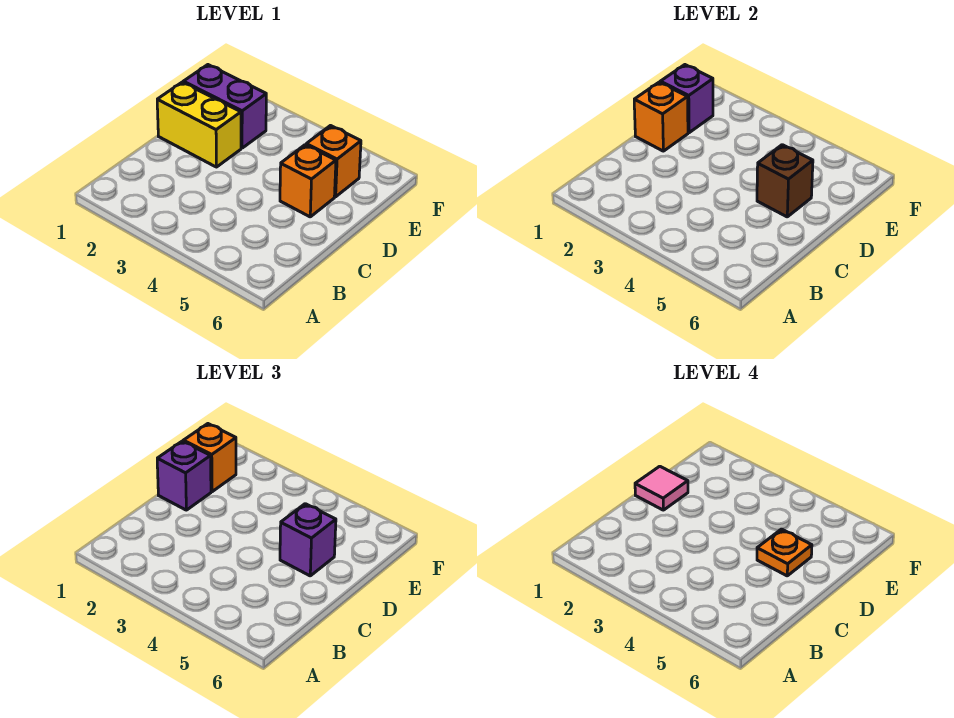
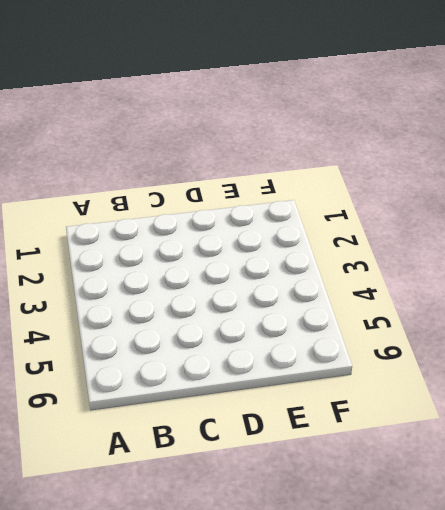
none -> yellow 1x2 brick [157,82,241,167]
none -> orange 1x1 brick [280,145,336,217]
none -> purple 1x2 brick [183,65,266,148]

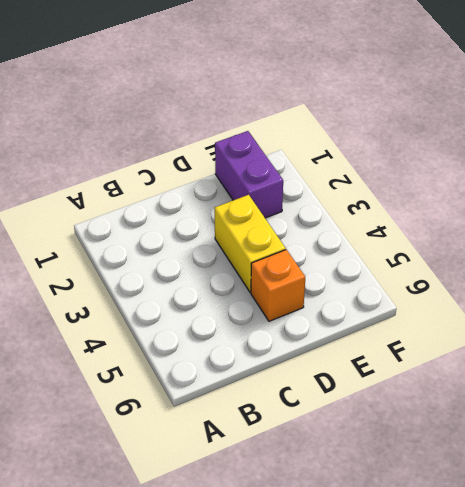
yellow 1x2 brick [215,195,286,292] -> yellow 1x2 brick moved to [157,82,241,167]
none -> orange 1x1 brick [306,126,361,197]
none -> orange 1x1 brick [634,82,688,151]
none -> brown 1x1 brick [757,145,813,217]

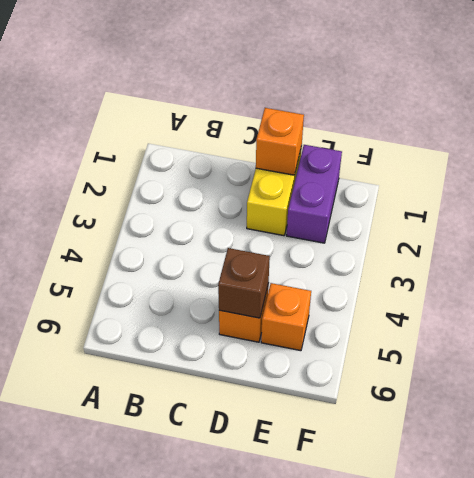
none -> purple 1x1 brick [660,65,713,133]
none -> purple 1x1 brick [157,441,211,510]
none -> purple 1x1 brick [280,504,336,576]

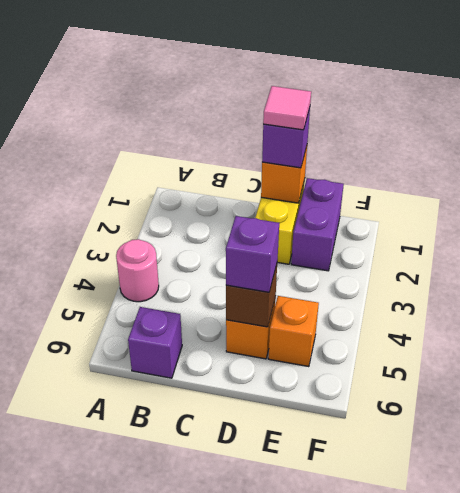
pink 1x1 round brick [116,239,159,302] -> none
purple 1x1 brick [128,307,182,378] -> purple 1x1 brick moved to [660,65,713,133]
none -> orange 1x1 brick [183,424,236,492]
none -> orange 1x1 plate [757,529,812,576]

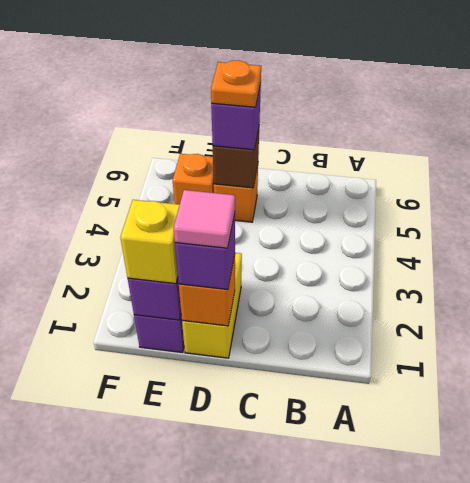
yellow 1x1 brick [120,200,179,284] -> orange 1x1 brick [183,424,236,492]

